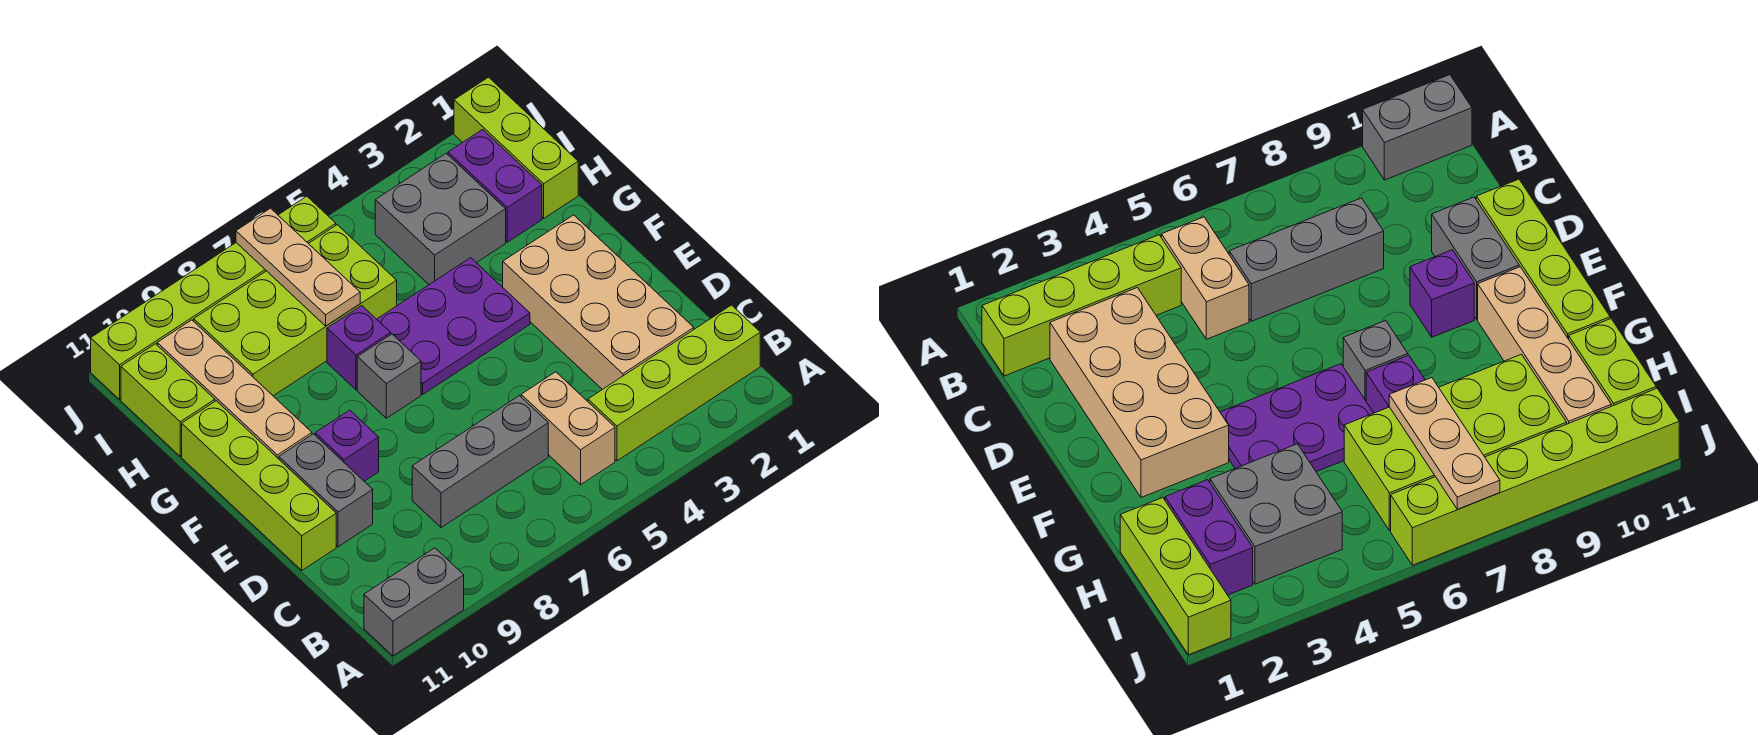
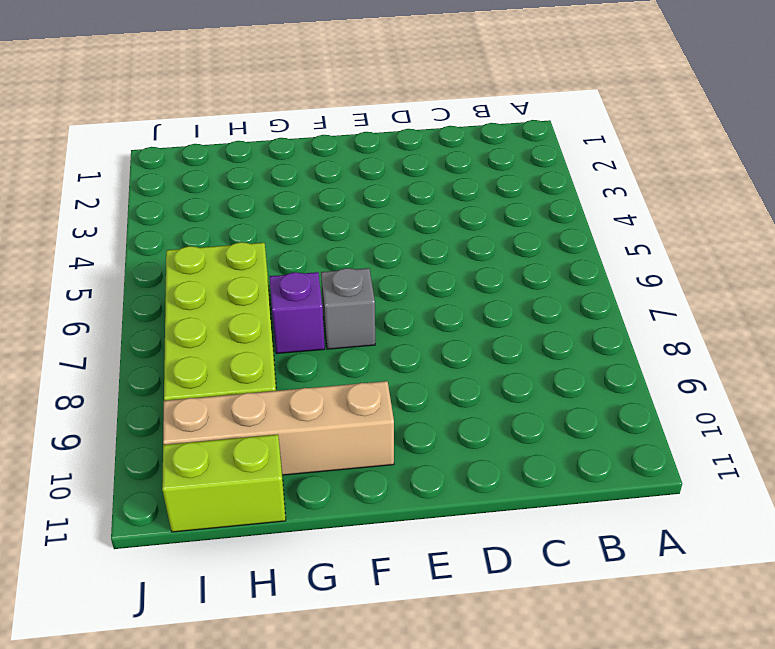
none -> grey 1x2 brick [364,548,464,656]
none -> lime 1x4 brick [588,305,760,461]
none -> tan 1x2 brick [521,372,615,485]

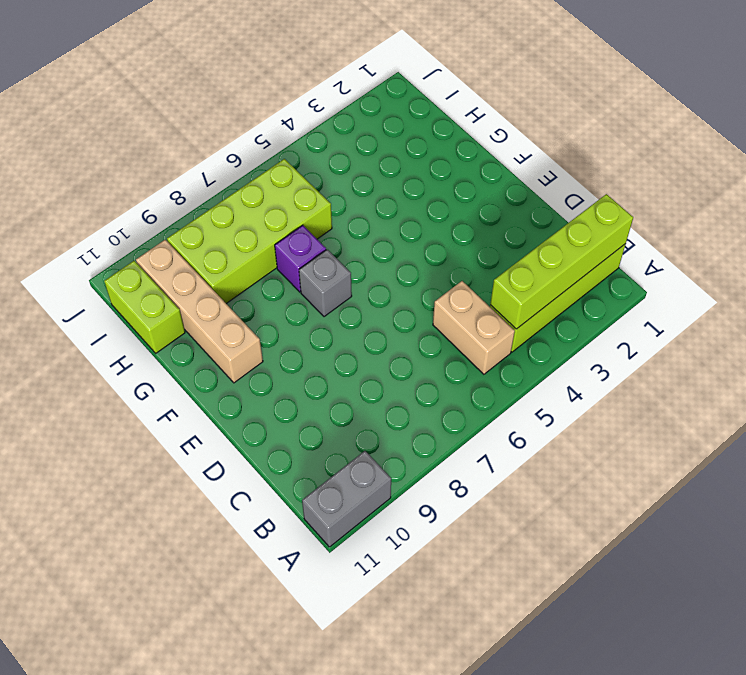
lime 1x4 brick [490,194,633,329] -> lime 1x4 brick turned to [182,401,336,570]
none -> tan 2x4 brick [503,215,694,389]
none -> grey 1x3 brick [412,396,548,528]
none -> grey 1x2 brick [279,434,373,547]

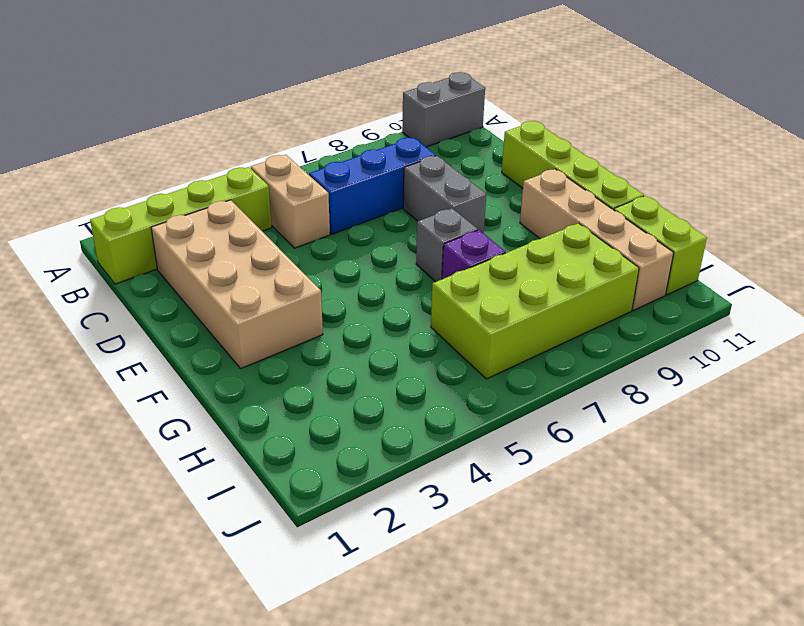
blue 1x3 brick [309,138,436,234] -> grey 1x3 brick [412,396,548,528]
grey 1x2 brick [403,156,486,234] -> grey 1x2 brick moved to [279,434,373,547]
none -> purple 1x1 brick [315,410,379,481]
none -> purple 2x3 plate [377,258,530,394]
none -> lime 1x3 brick [454,77,578,218]

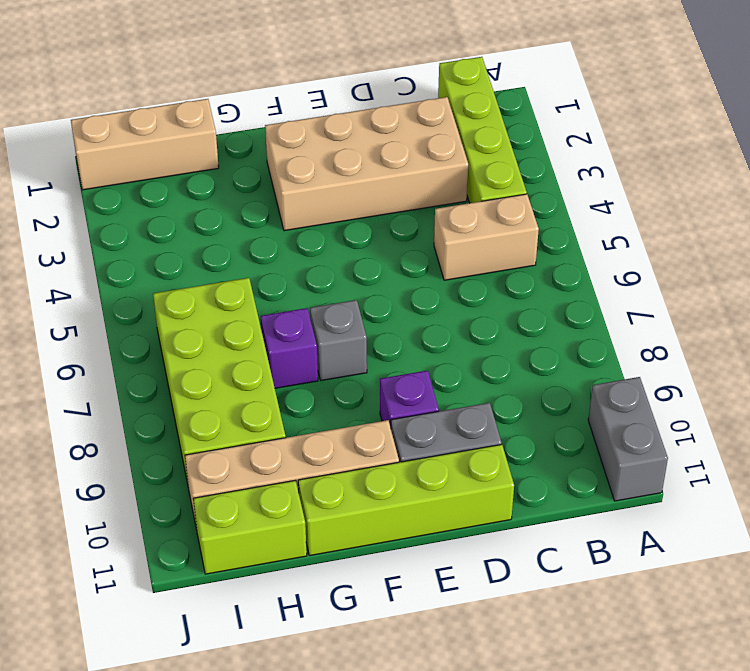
tan 1x3 brick [71,99,219,190] -> lime 1x3 brick [454,77,578,218]
none -> grey 1x3 brick [412,396,548,528]
none -> purple 2x3 plate [377,258,530,394]
none -> purple 1x2 brick [448,130,542,242]

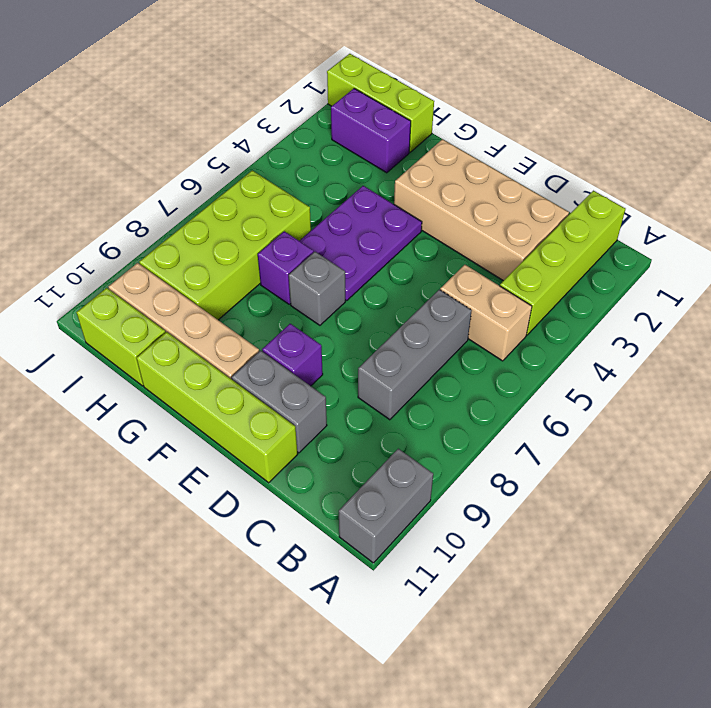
none -> grey 2x2 brick [375,153,506,284]
none -> lime 1x6 brick [91,196,336,399]
none -> tan 1x3 plate [236,208,360,326]

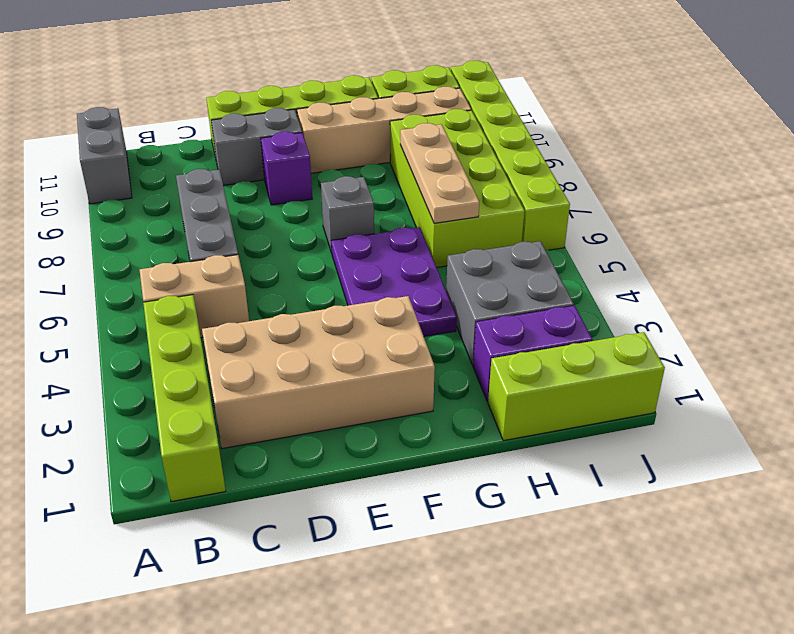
tan 1x3 plate [400,123,479,223] -> tan 1x3 plate turned to [236,208,360,326]
none -> purple 1x1 brick [327,305,391,390]

